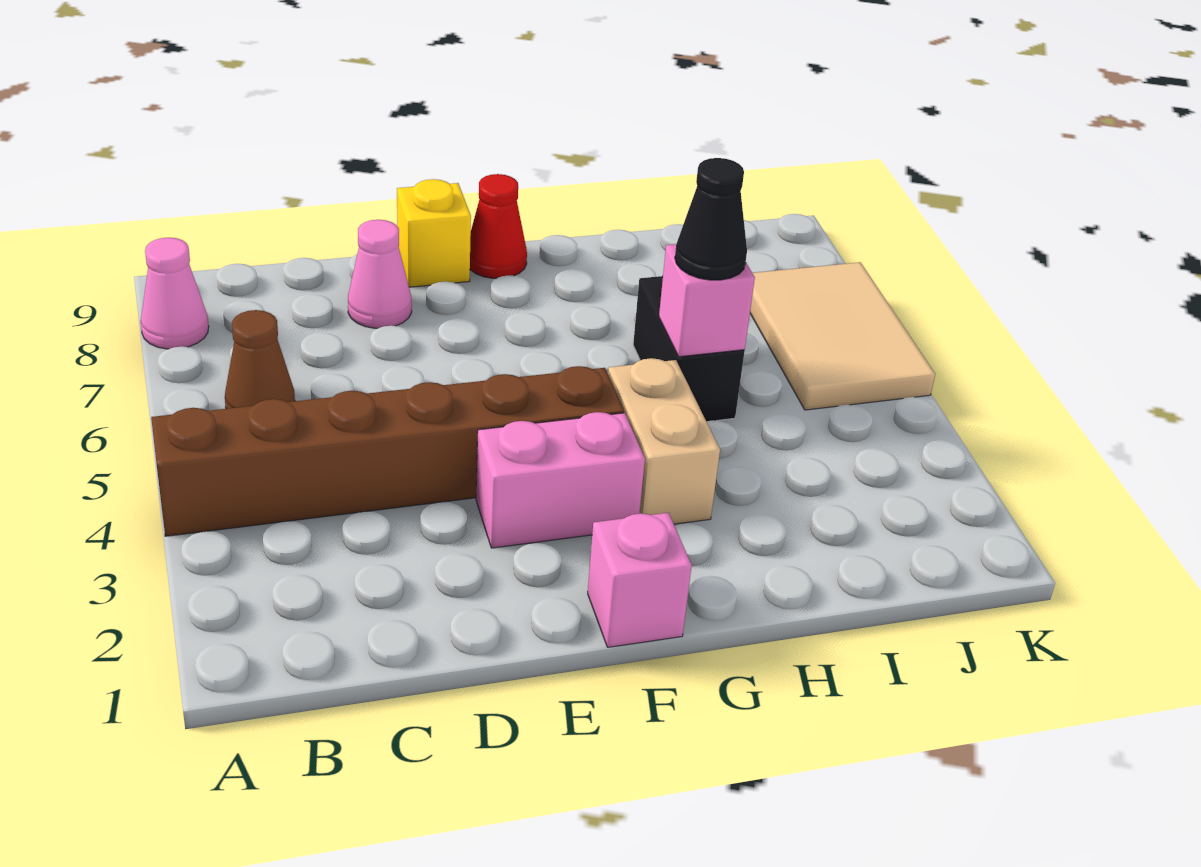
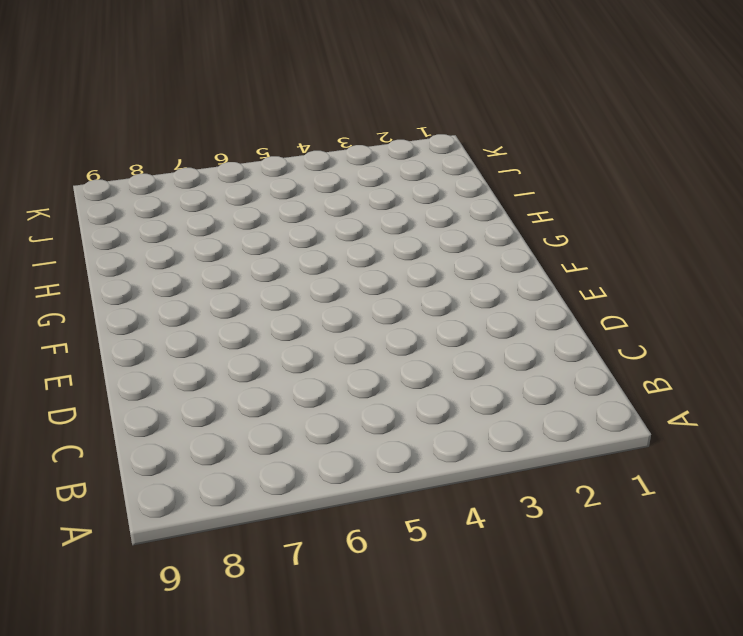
none -> brown 1x6 brick [151,366,624,536]
none -> pink 1x1 cone [141,238,209,349]
none -> brown 1x1 cone [225,310,295,409]

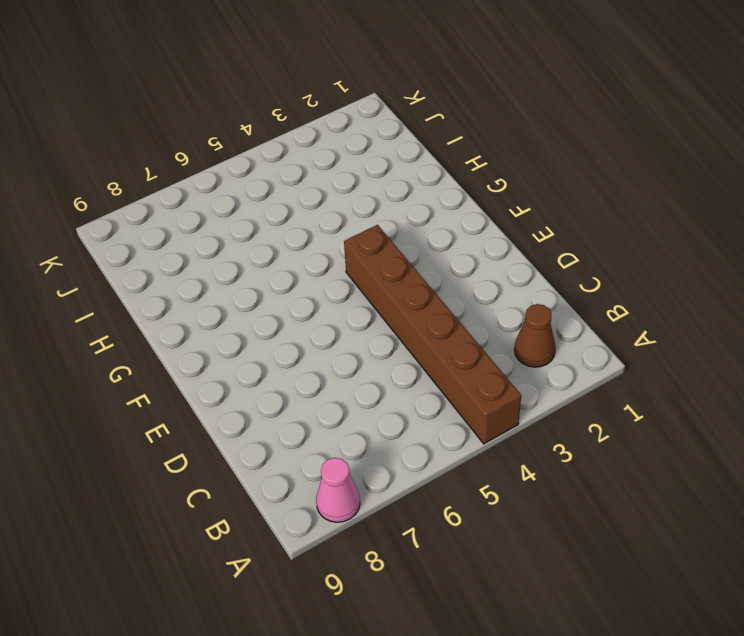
brown 1x1 cone [514,304,556,367] -> brown 1x1 cone moved to [225,310,295,409]
none -> pink 1x1 cone [348,220,412,328]
none -> pink 1x2 brick [476,412,645,548]
none -> yellow 1x1 brick [397,179,471,287]

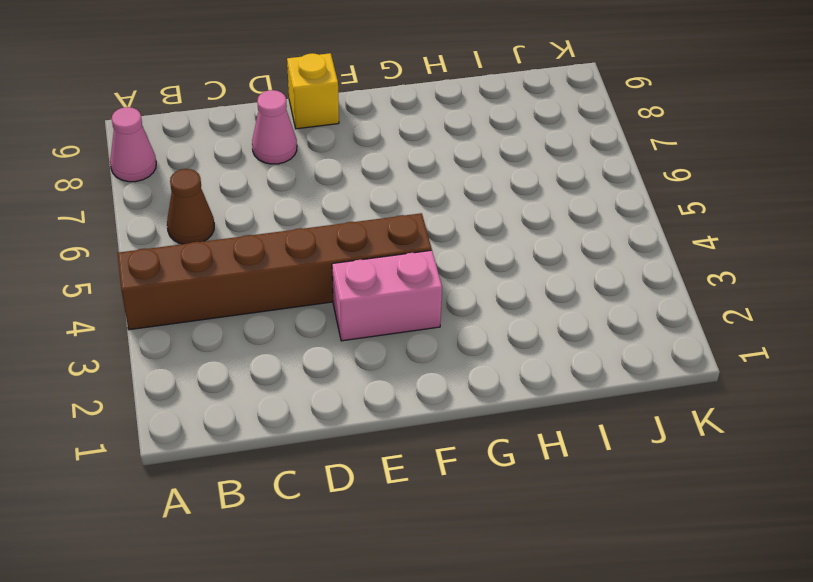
none -> pink 1x1 brick [588,513,692,647]
none -> red 1x1 cone [470,174,527,278]
none -> tan 1x2 brick [608,358,720,524]

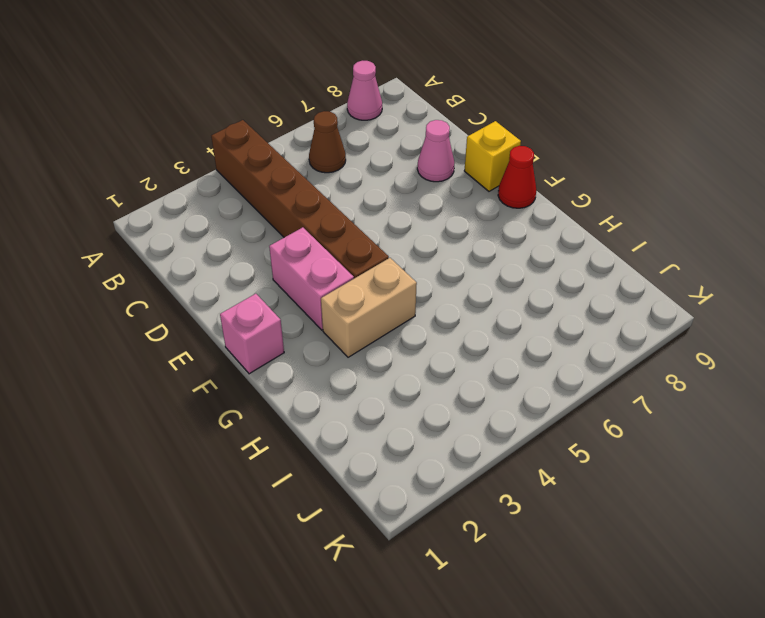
none -> black 1x2 brick [633,275,745,421]
none -> tan 2x3 tile [750,262,935,410]
none -> pink 1x1 brick [659,244,755,357]

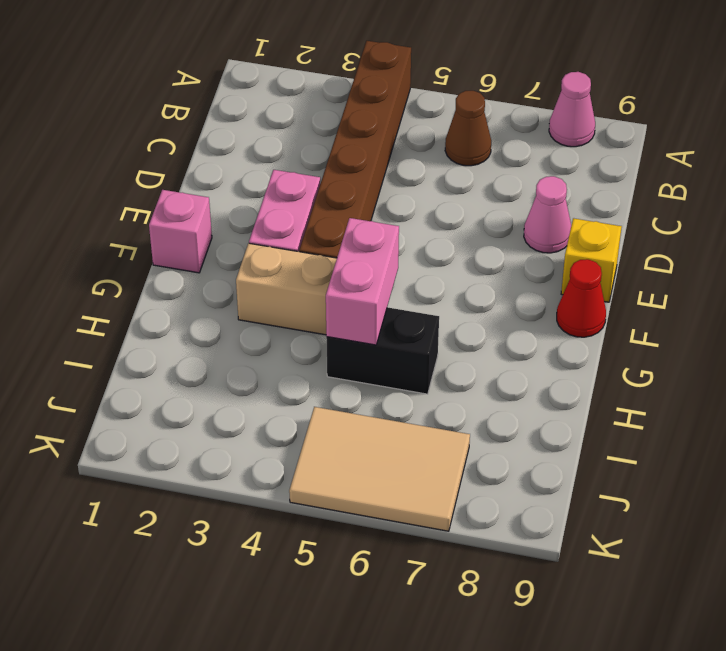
pink 1x2 brick [326,218,399,345] -> pink 1x1 brick [659,244,755,357]
none -> black 1x1 cone [675,158,747,280]

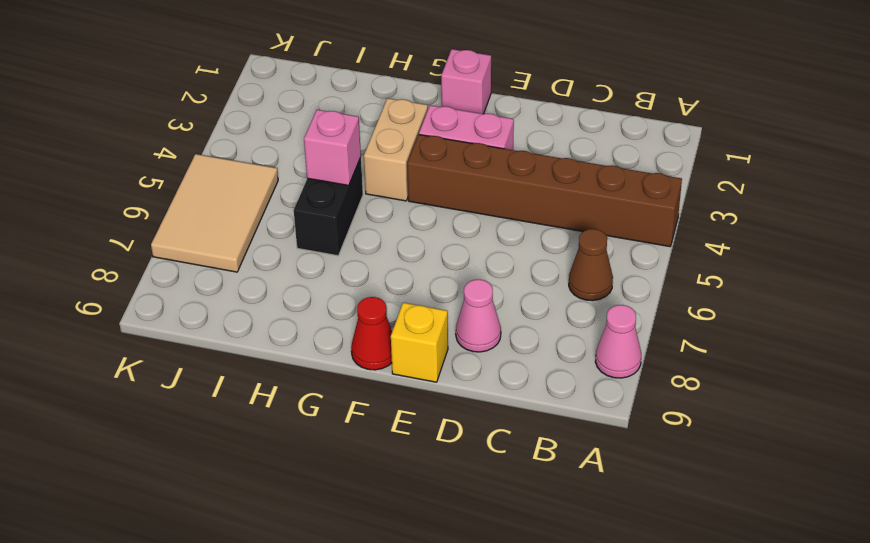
none -> black 1x1 cone [675,158,747,280]

